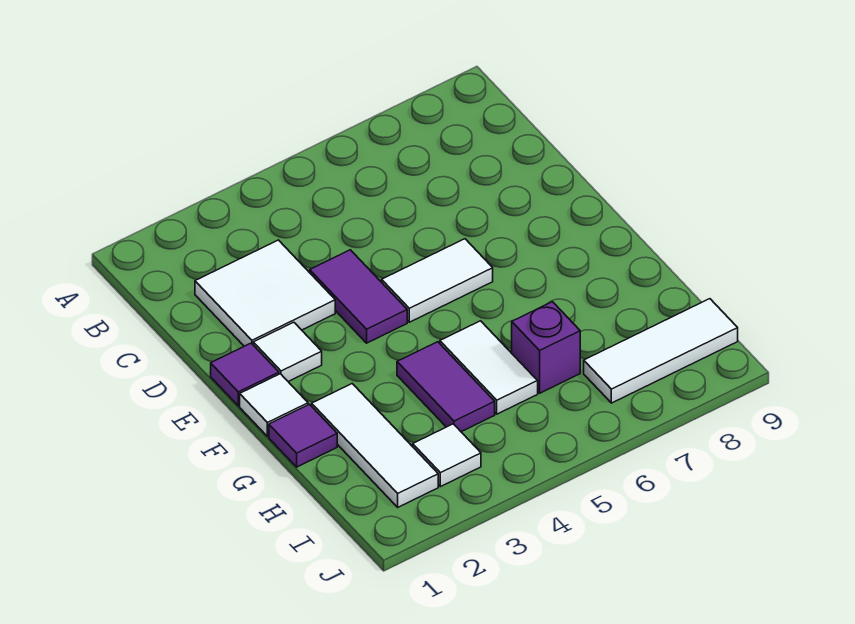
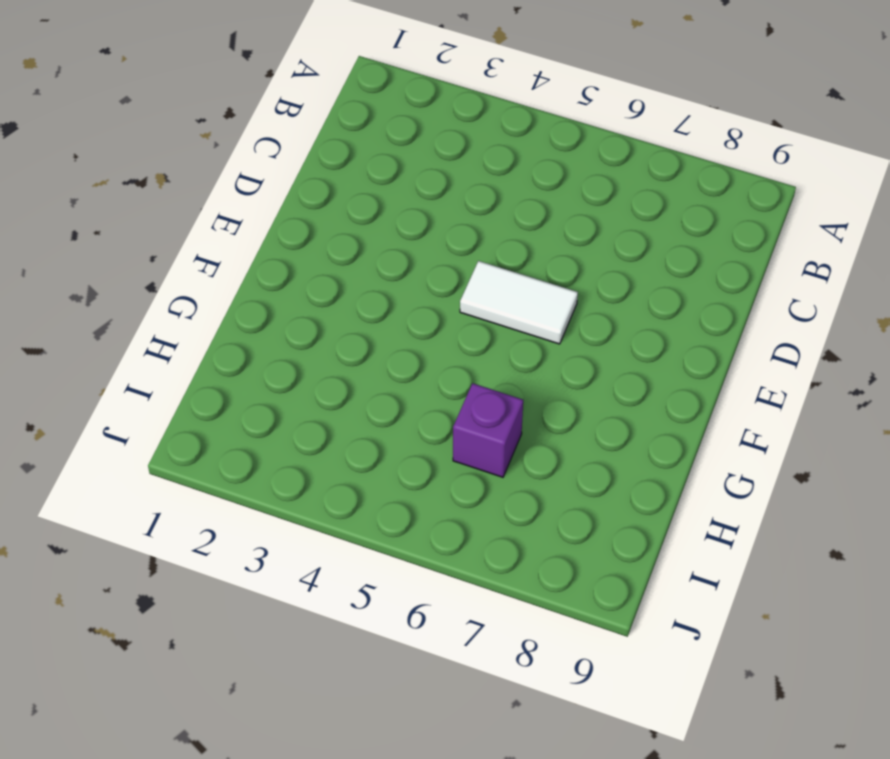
none -> white 2x2 tile [195,240,335,346]
none -> purple 1x2 tile [310,250,407,343]
none -> purple 1x1 tile [211,343,279,406]

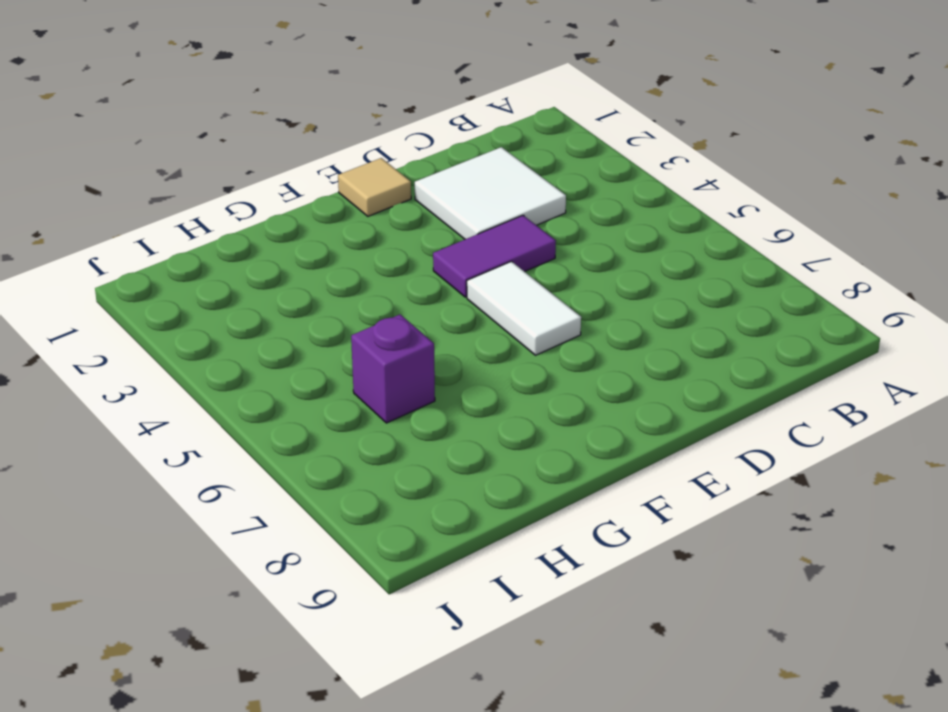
tan 1x1 tile [338,158,411,216] -> purple 1x1 tile [211,343,279,406]
none -> white 1x1 tile [253,322,322,382]
none -> white 1x1 tile [240,374,308,436]
none -> purple 1x1 tile [269,404,337,467]

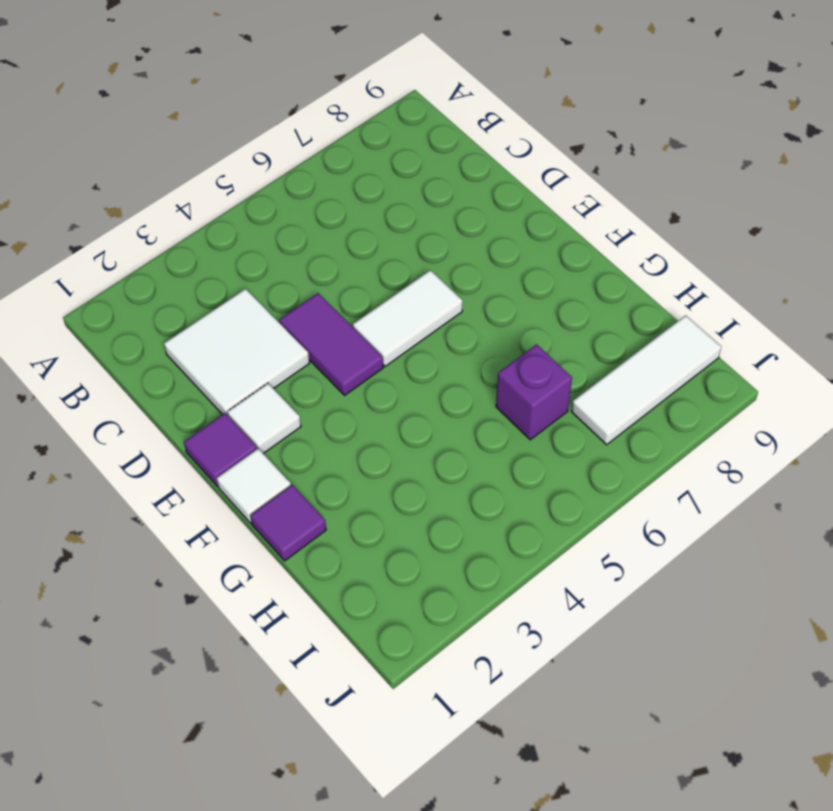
none -> white 1x3 tile [312,384,438,507]
none -> purple 1x2 tile [397,342,495,432]
none -> white 1x2 tile [440,321,538,414]

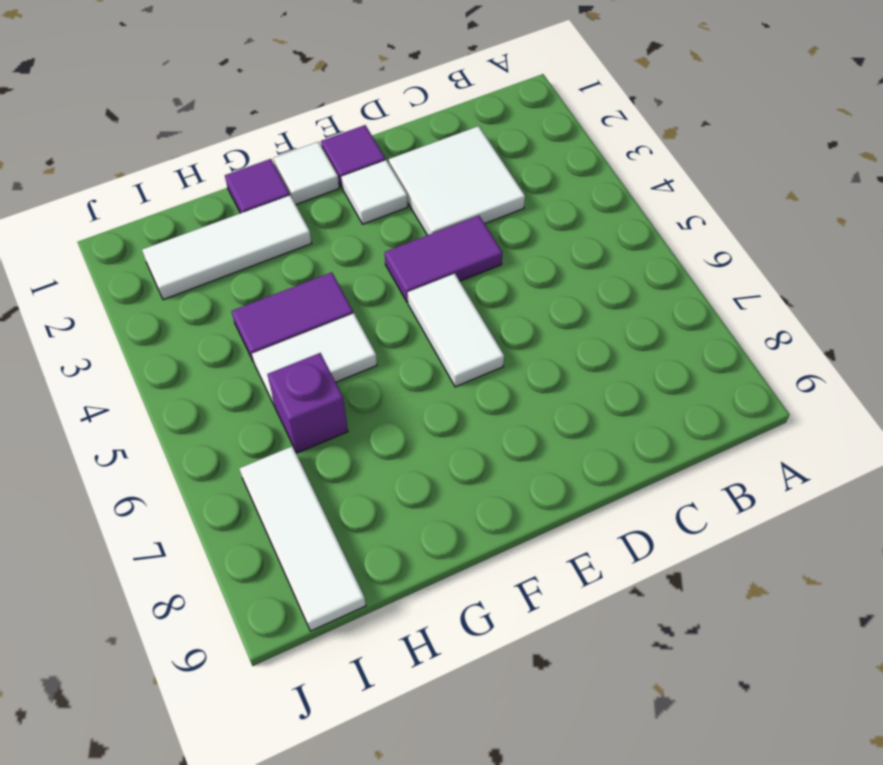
none -> white 1x1 tile [413,424,481,487]

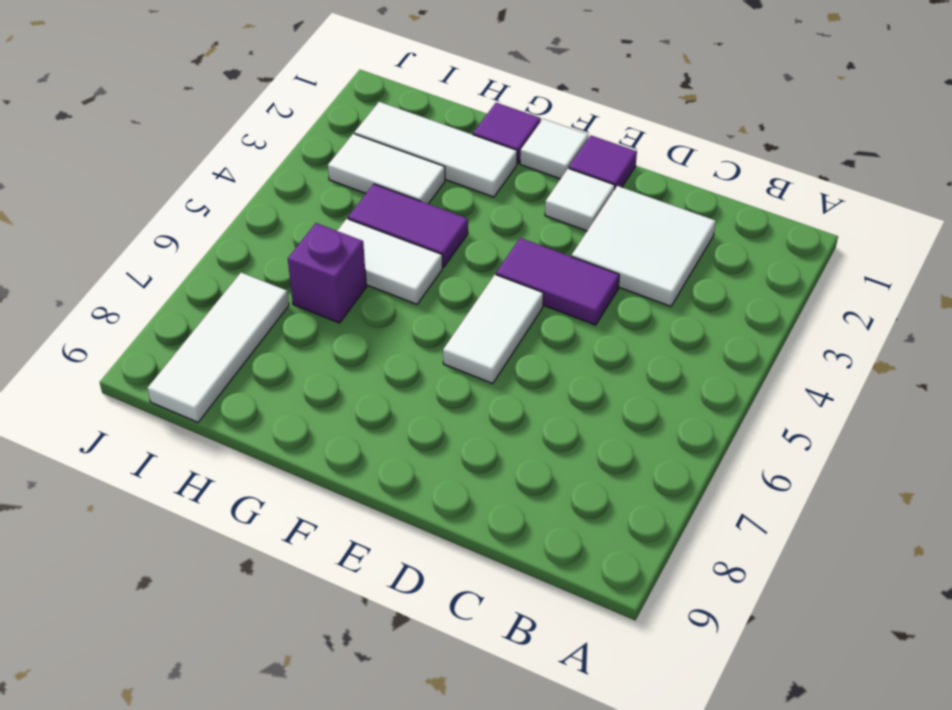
white 1x2 tile [328,134,445,204] -> white 1x1 tile [413,424,481,487]

